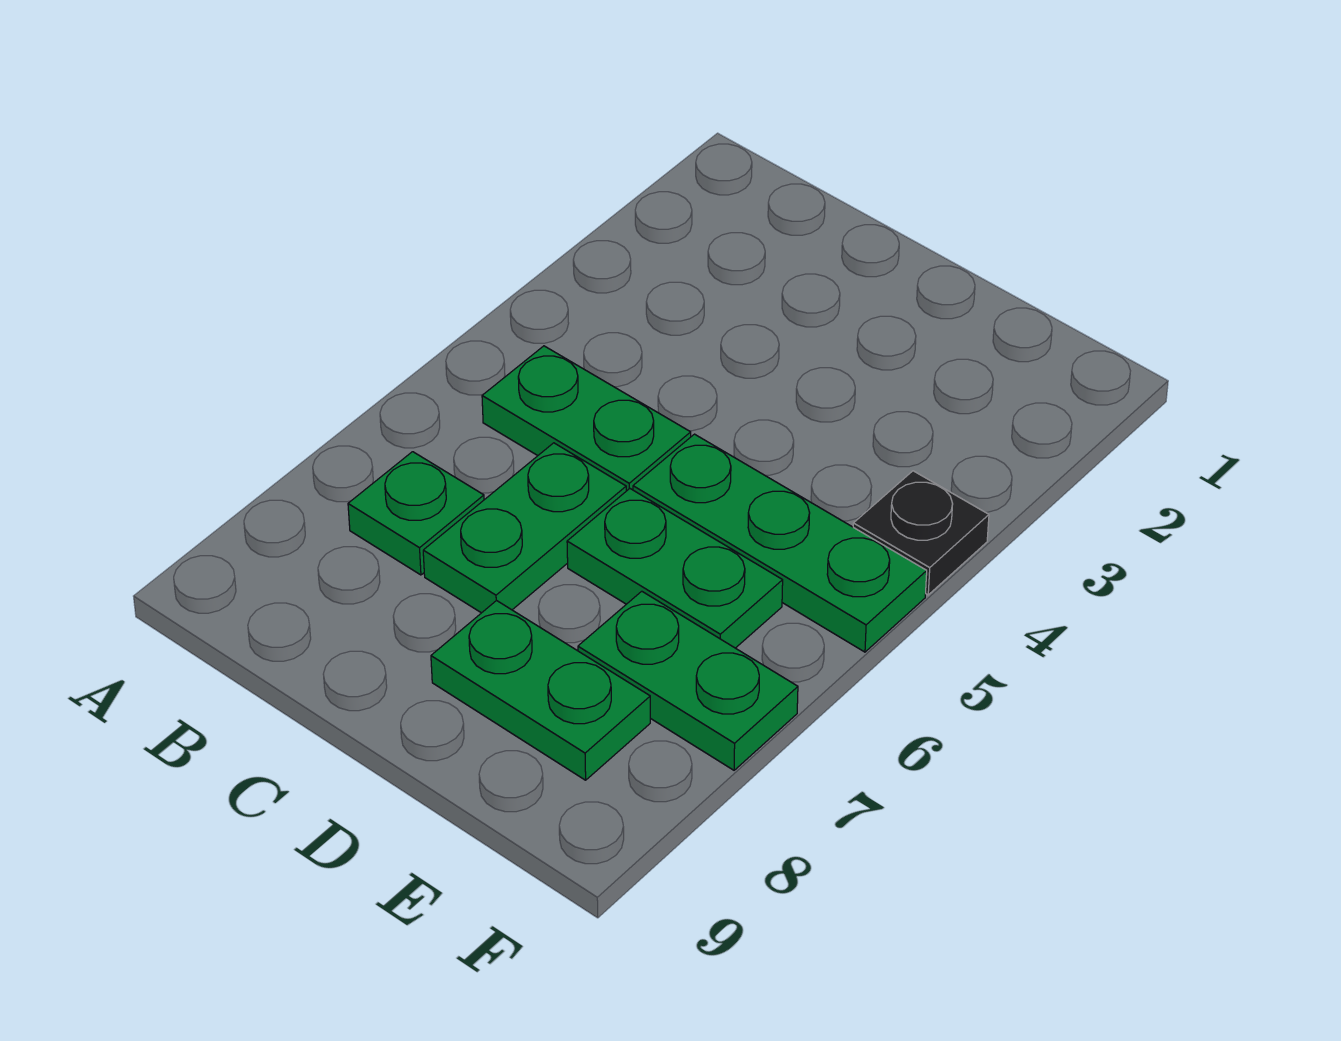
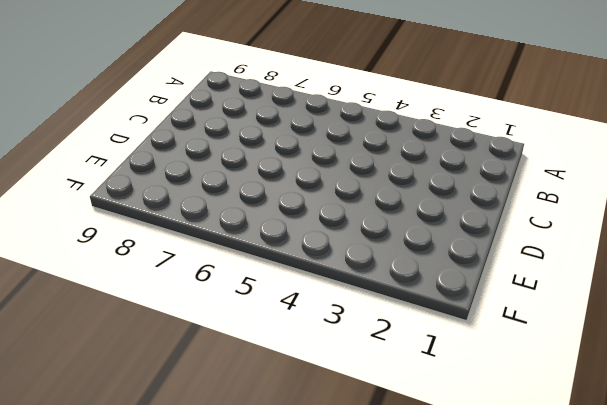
none -> green 1x2 plate [482,346,691,491]
none -> green 1x1 plate [348,452,484,575]

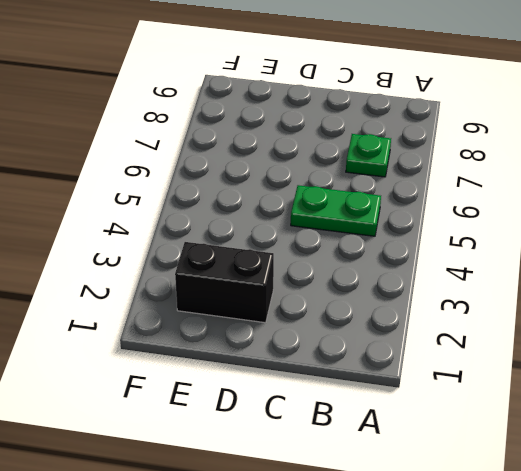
black 1x2 brick [175,242,274,323] -> none
none -> green 1x2 plate [423,443,626,613]
none -> green 1x3 plate [633,434,927,652]

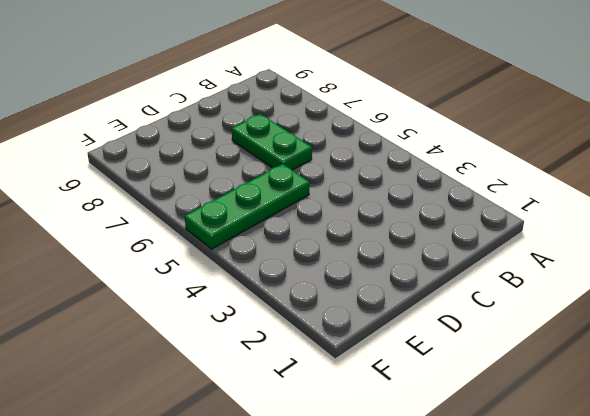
none -> green 1x2 plate [482,346,691,491]
none -> green 1x1 plate [348,452,484,575]

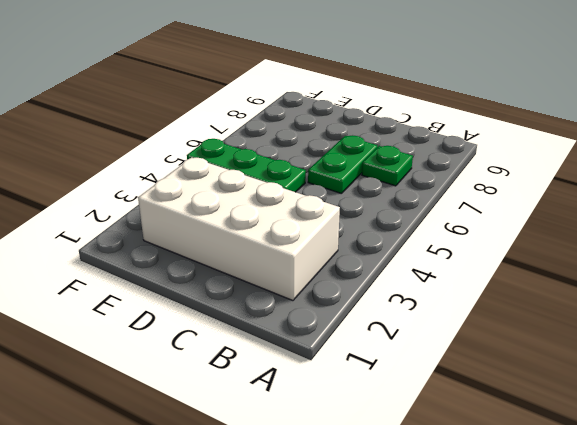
white 2x4 brick [138,157,340,300] -> none
none -> green 1x2 plate [482,346,691,491]
none -> green 1x2 plate [567,489,783,648]

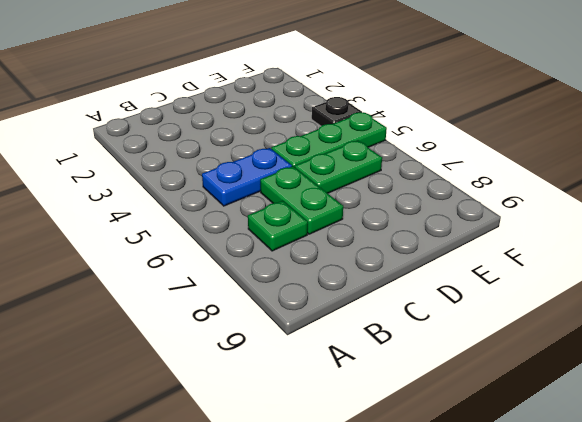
blue 1x2 plate [202,148,292,206] -> green 1x2 plate [482,346,691,491]
none -> green 1x2 plate [431,600,650,780]
none -> green 1x2 plate [578,591,798,770]

